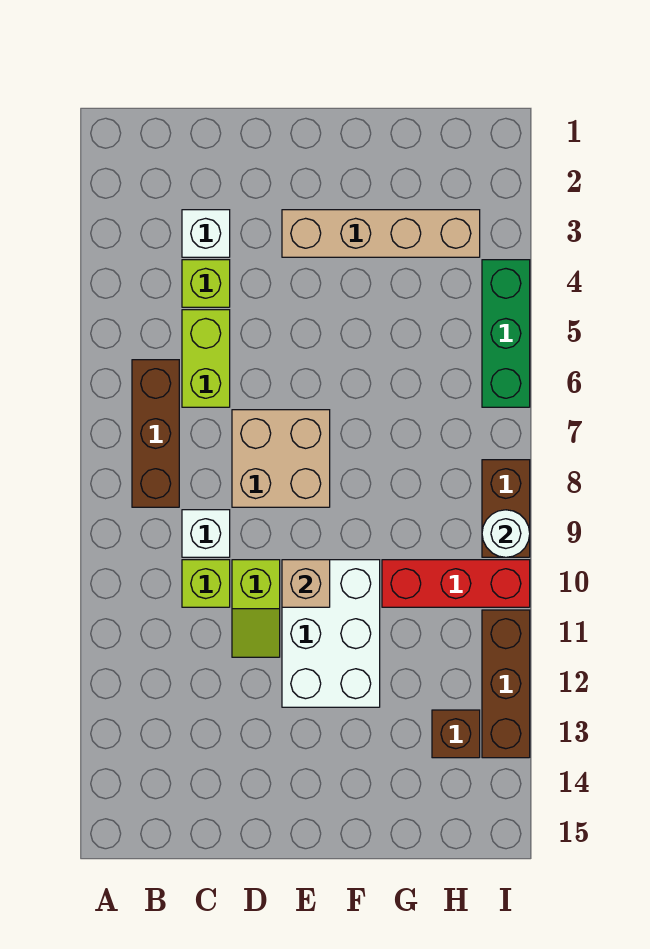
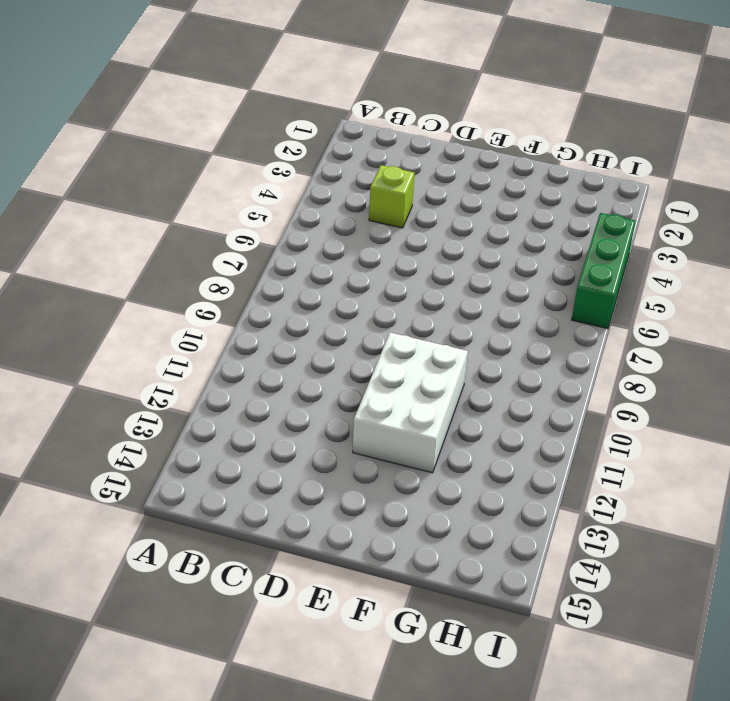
none -> brown 1x3 brick [132,360,179,507]
none -> white 1x1 brick [182,210,230,257]
none -> lime 1x2 brick [182,310,230,407]

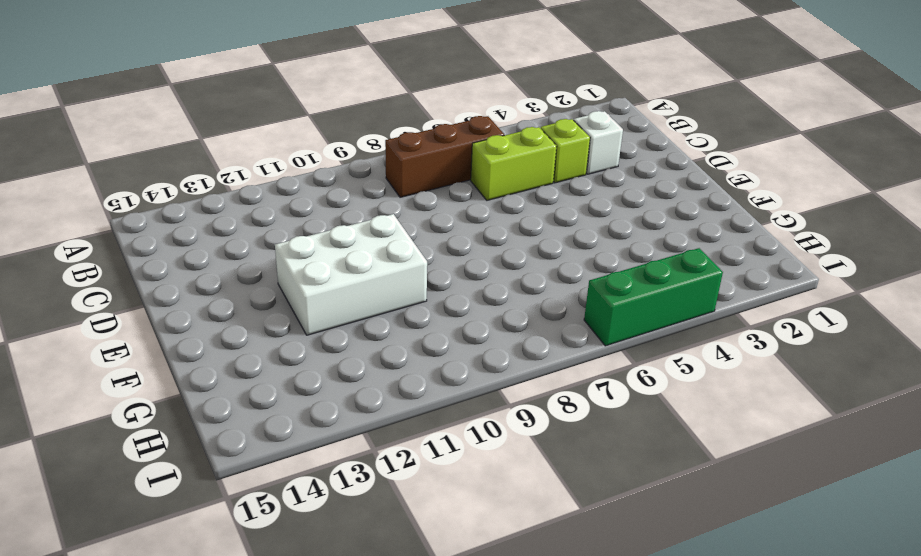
none -> white 1x1 brick [182,510,230,557]
none -> lime 1x1 brick [182,560,230,607]
none -> tan 2x2 brick [232,410,330,507]

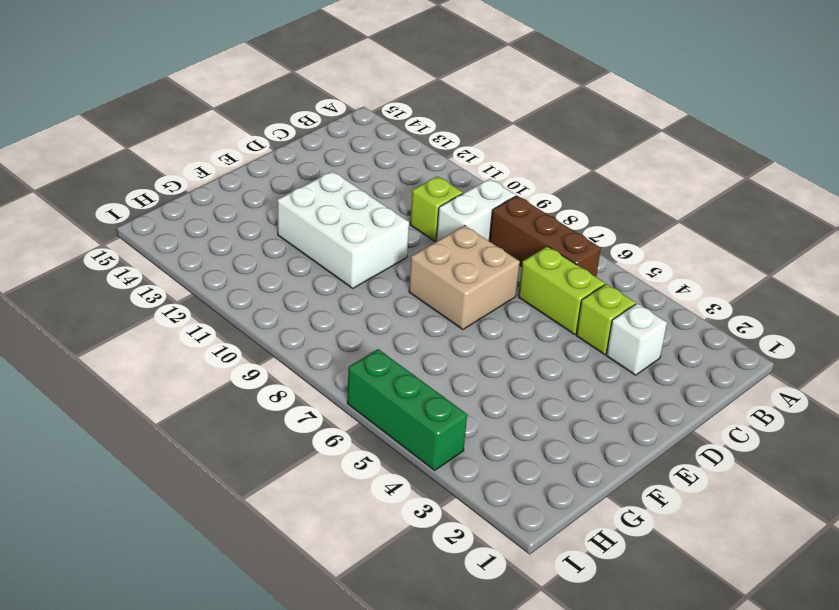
white 1x2 brick [436,179,516,242] -> white 1x1 brick [182,510,230,557]
none -> lime 1x2 slope [232,560,280,657]
none -> tan 1x4 brick [282,210,480,257]
none -> red 1x3 brick [382,560,530,607]

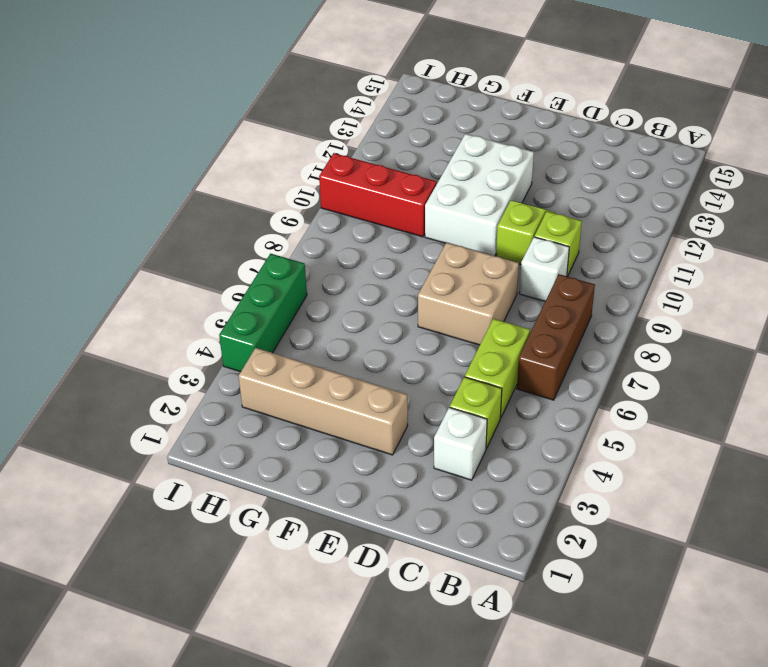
none -> brown 1x1 brick [432,710,480,758]
none -> brown 1x2 brick [482,460,530,557]
none -> brown 1x3 brick [482,610,530,758]

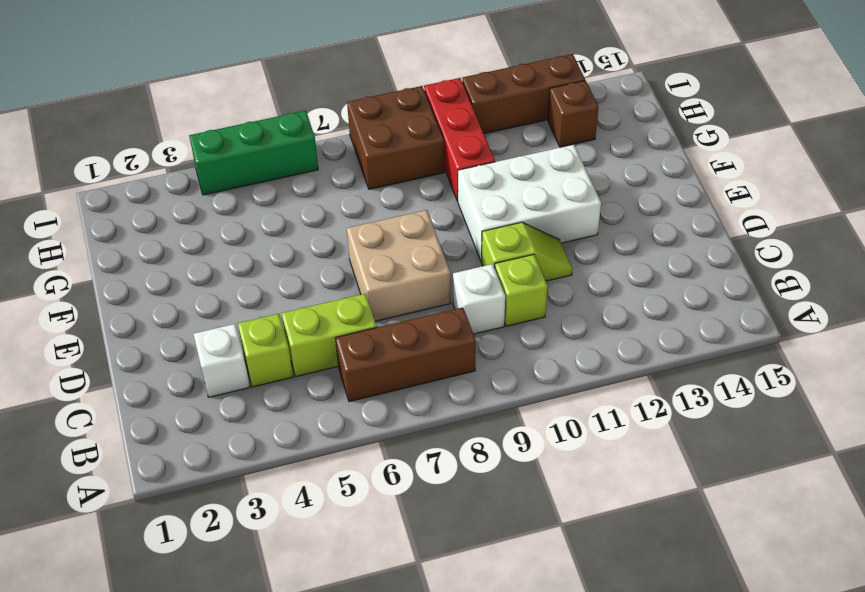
brown 2x2 brick [347,86,444,189] -> brown 1x2 brick [482,460,530,557]
none -> tan 1x4 brick [282,210,480,257]
none -> tan 1x1 brick [282,560,330,607]
none -> white 1x1 round brick [482,510,530,557]

